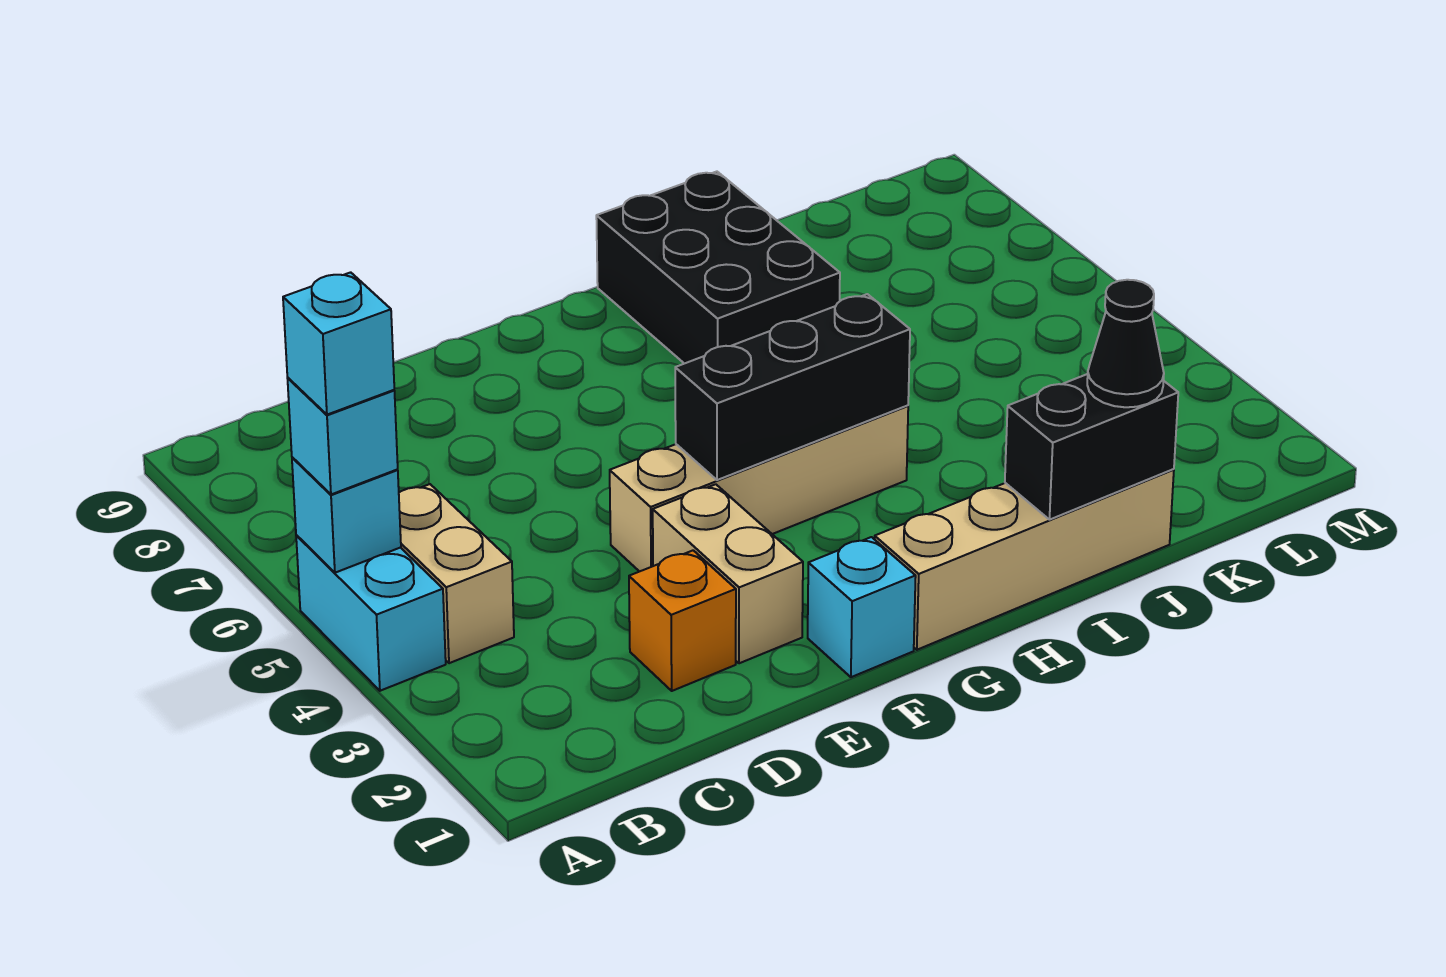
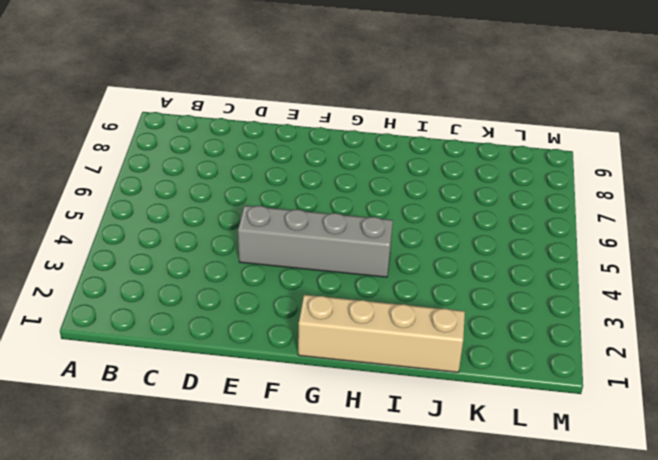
grey 1x4 brick [238,206,393,277] -> tan 1x4 brick [610,405,908,572]
none -> cyan 1x2 brick [296,535,446,691]
none -> tan 1x2 brick [399,484,514,663]
none -> orange 1x1 brick [629,550,736,691]

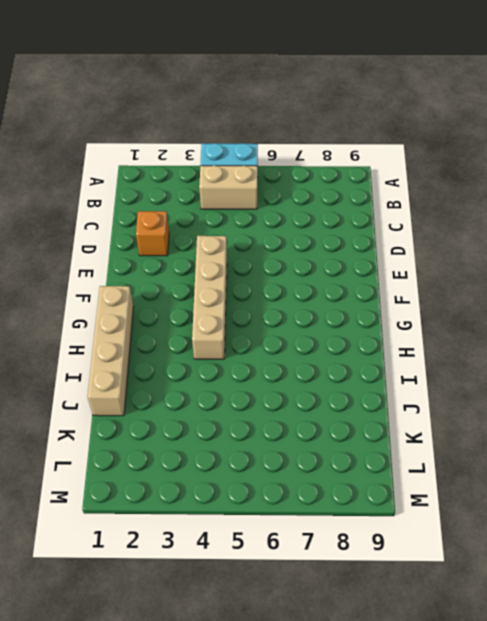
none -> tan 1x2 brick [653,484,803,663]
none -> cyan 1x1 brick [808,537,916,677]
none -> black 2x3 brick [596,172,840,364]

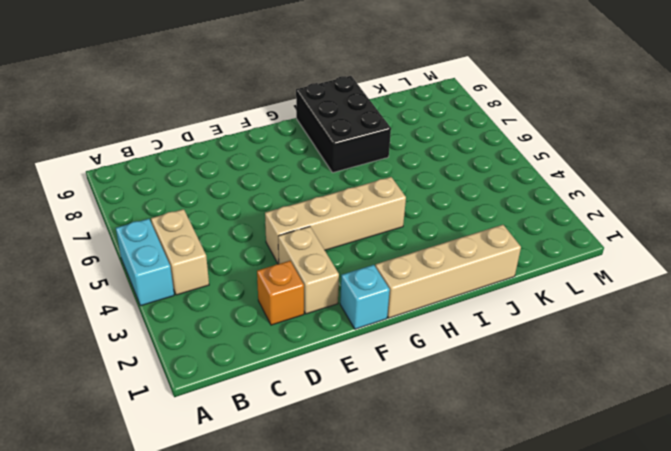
none -> cyan 1x1 brick [292,457,401,573]
none -> black 1x3 brick [675,294,910,480]
none -> black 1x2 brick [1005,374,1178,520]

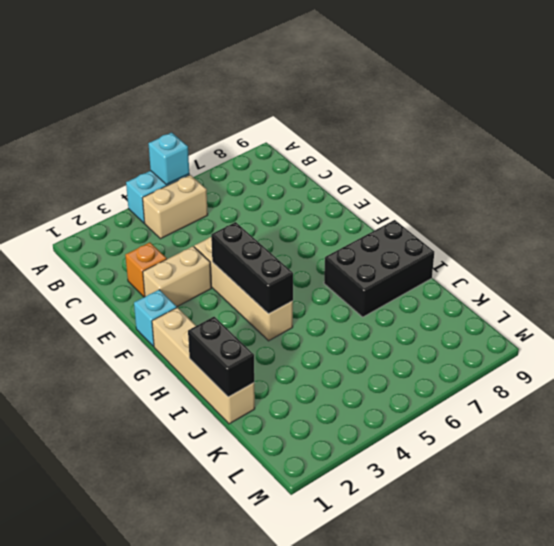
none -> cyan 1x1 brick [287,378,398,494]
none -> black 1x1 cone [1087,280,1164,407]
none -> cyan 1x1 brick [283,272,394,415]

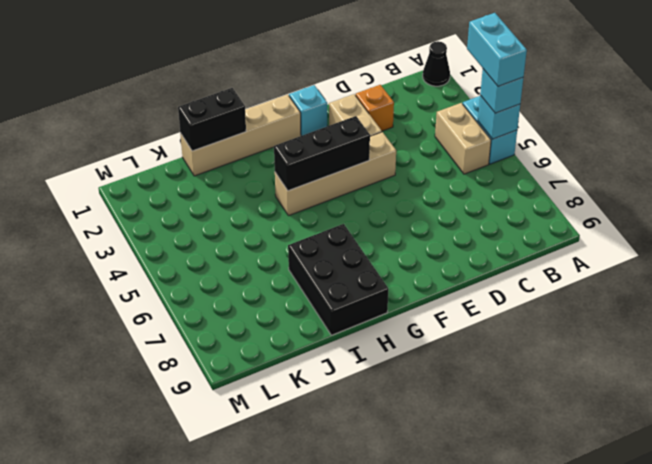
black 1x1 cone [423,41,450,86] -> black 1x1 cone moved to [1087,280,1164,407]
cyan 1x2 brick [467,13,527,86] -> cyan 1x1 brick [283,272,394,415]

